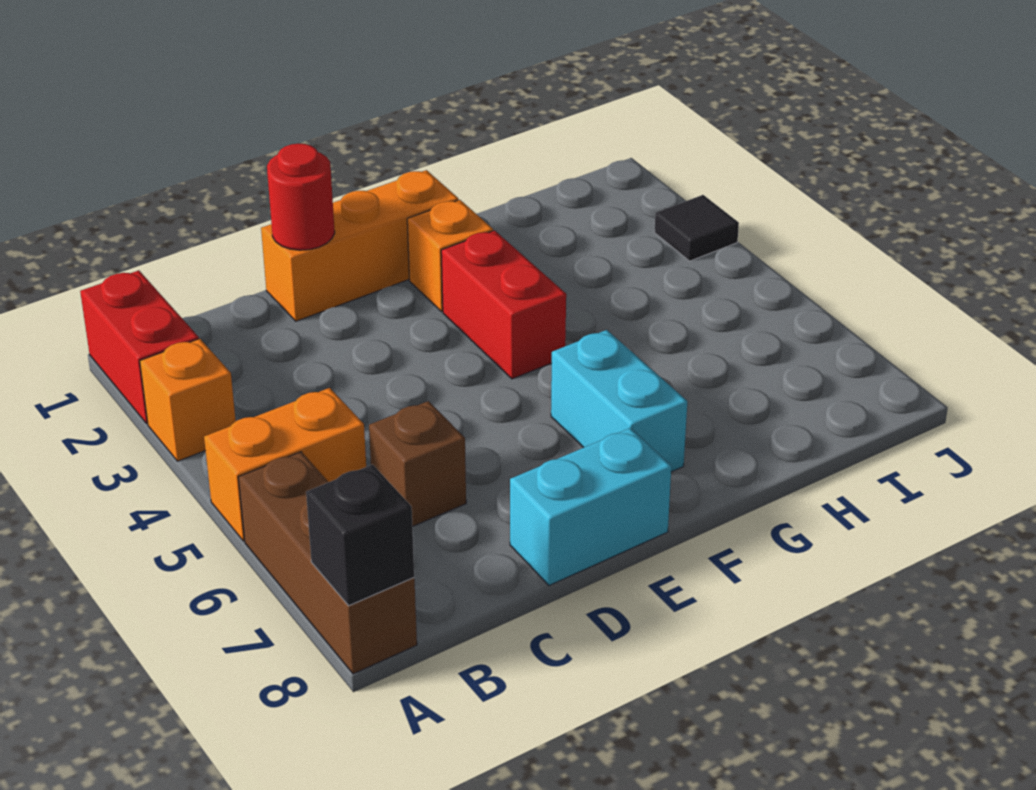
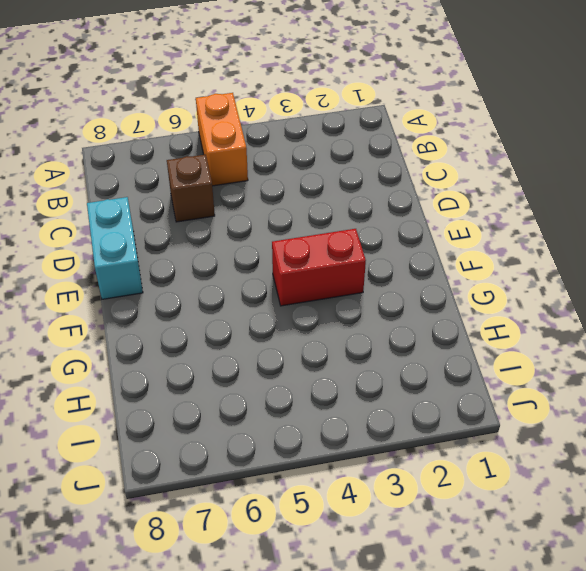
none -> red 1x2 brick [80,270,199,424]
none -> orange 1x1 brick [140,339,236,461]
none -> brown 1x3 brick [238,452,417,674]

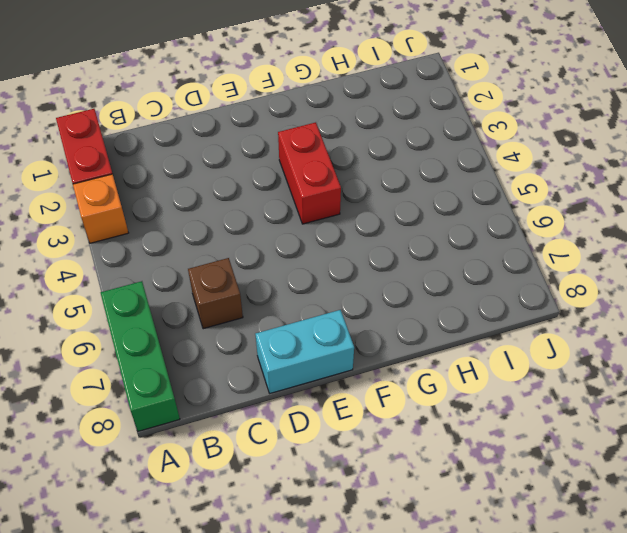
green 1x3 brick [101,281,180,431] -> brown 1x3 brick [238,452,417,674]
none -> orange 1x2 brick [204,388,366,541]
none -> orange 1x3 brick [261,170,458,321]
none -> orange 1x1 brick [407,200,493,312]

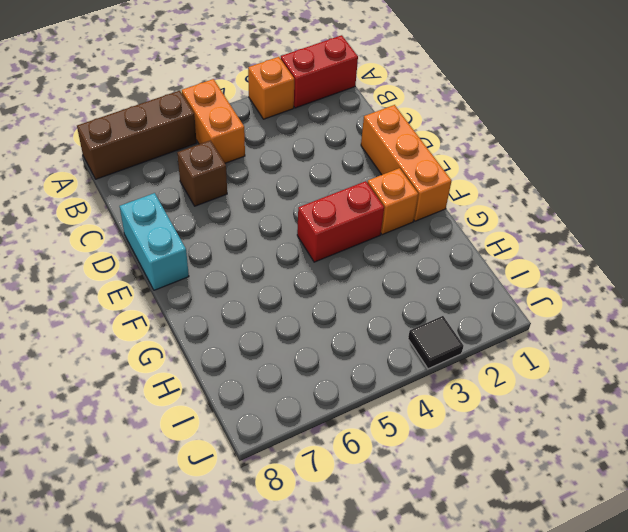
none -> cyan 1x2 brick [551,330,687,472]
none -> black 1x1 brick [306,465,414,606]
none -> red 1x1 round brick [267,144,335,250]

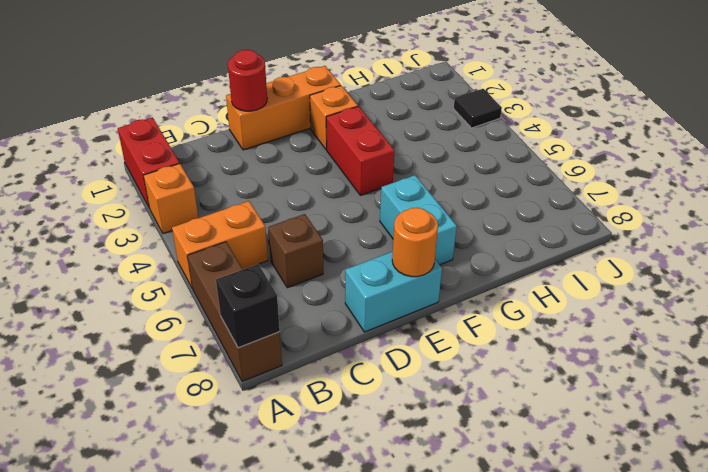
orange 1x1 round brick [392,207,438,277] -> none

